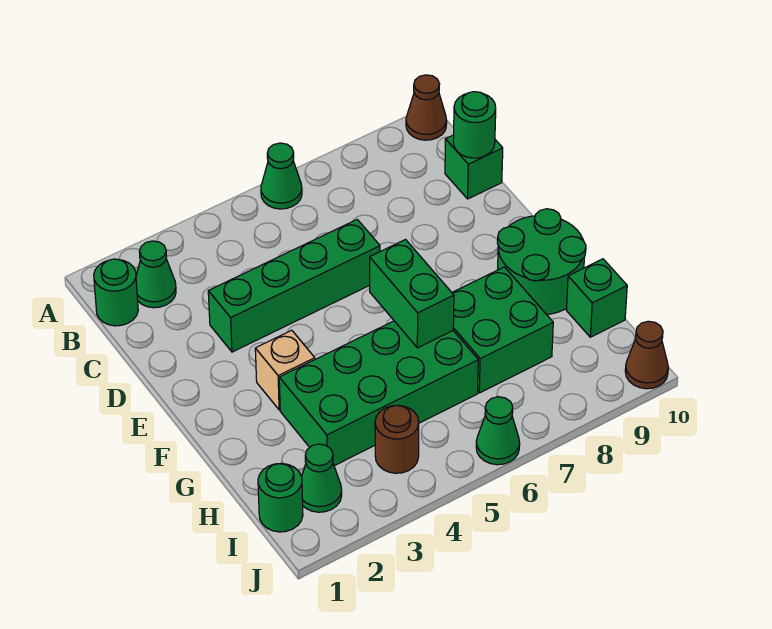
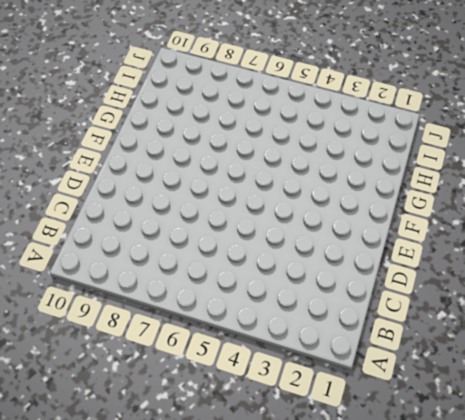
none -> green 1x1 cone [261,143,302,209]
none -> brown 1x1 cone [406,75,447,140]
none -> green 1x1 round brick [94,259,138,326]

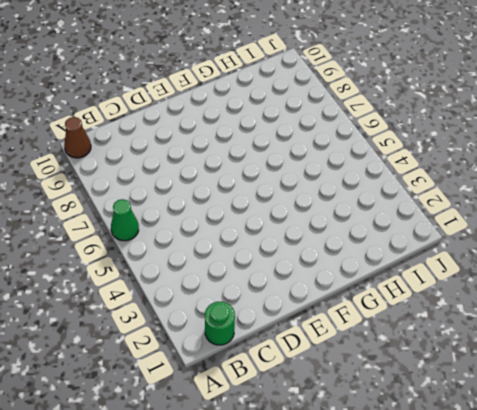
none -> green 1x1 cone [136,241,176,308]
none -> green 1x1 brick [445,135,503,199]
none -> green 1x4 brick [208,220,380,352]

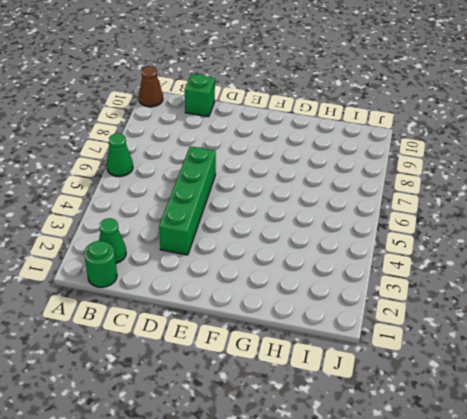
none -> tan 1x1 brick [255,330,315,410]
none -> green 2x2 round brick [497,209,586,315]
none -> green 2x4 brick [279,321,478,466]

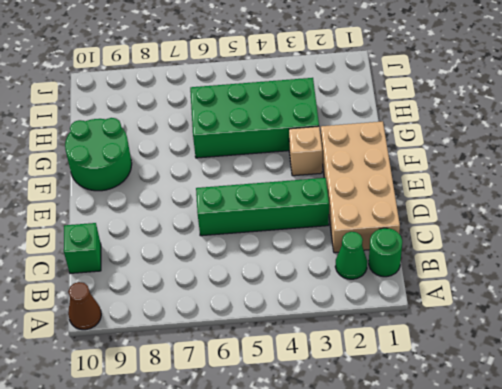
tan 2x4 brick [321,121,400,253] -> none
none -> green 1x1 cone [261,143,302,209]
none -> green 2x2 brick [452,267,553,393]
none -> green 1x1 brick [566,259,627,337]

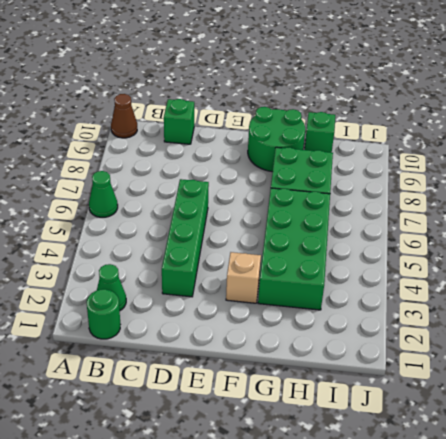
none -> green 1x1 round brick [258,463,303,532]
none -> green 1x1 cone [302,444,342,512]
none -> brown 1x1 round brick [375,405,419,473]

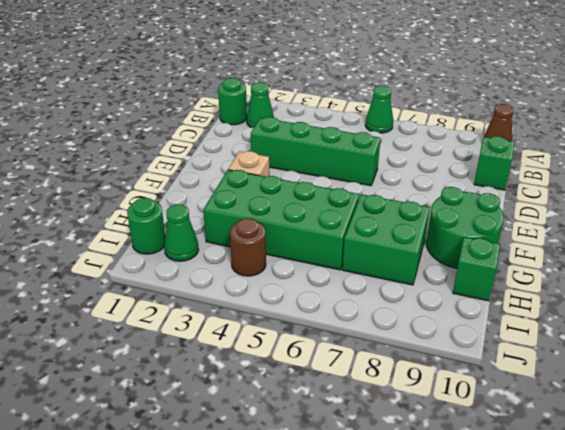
none -> green 1x1 cone [476,397,520,465]
none -> brown 1x1 cone [625,321,668,389]
none -> green 1x1 round brick [453,92,496,158]

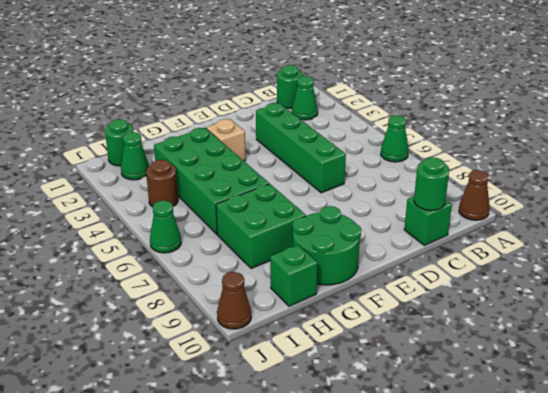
none -> green 1x2 brick [370,240,454,348]

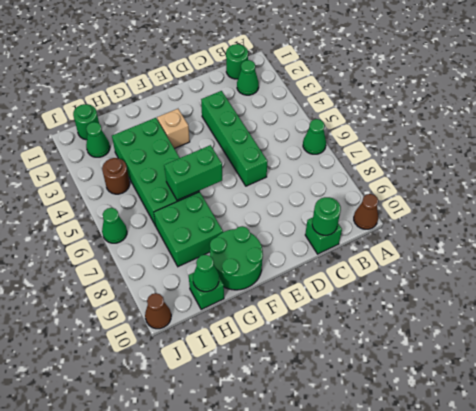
green 1x1 cone [193,255,219,292] -> none

